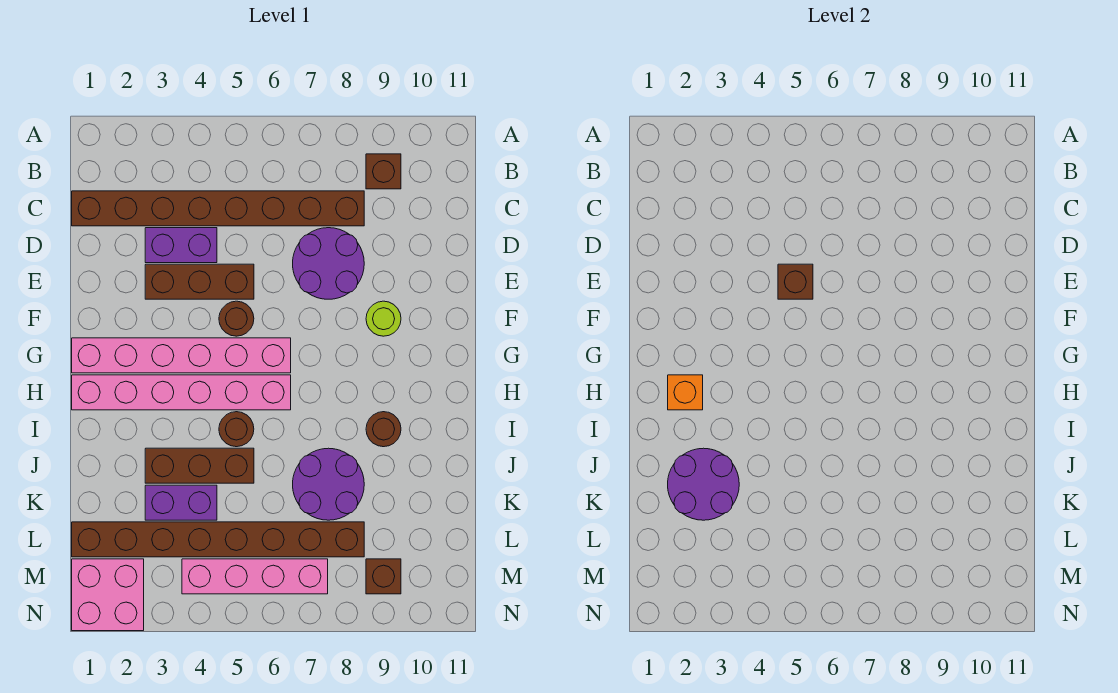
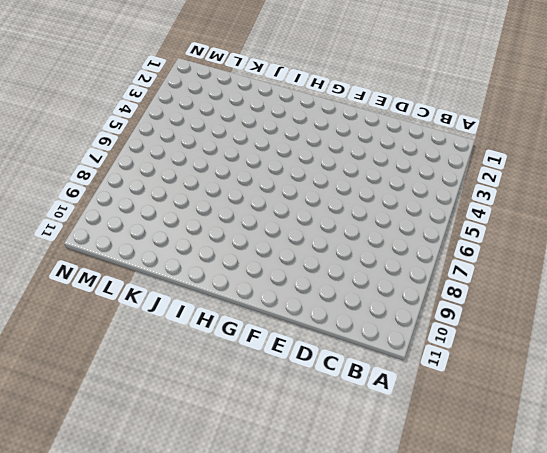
none -> brown 1x1 brick [366,154,401,189]
none -> brown 1x8 brick [72,191,364,226]
none -> purple 1x2 brick [145,228,217,263]

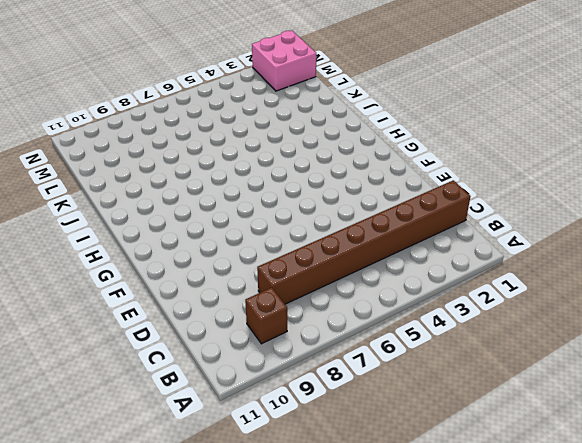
none -> purple 1x2 brick [145,228,217,263]
none -> purple 2x2 round brick [293,228,364,299]
none -> brown 1x3 brick [145,264,254,299]

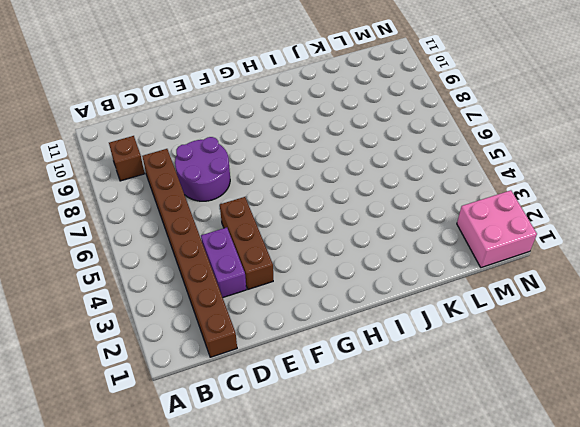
none -> brown 1x1 round brick [219,301,254,336]
none -> lime 1x1 round brick [366,301,401,336]
none -> pink 1x6 brick [72,338,291,373]

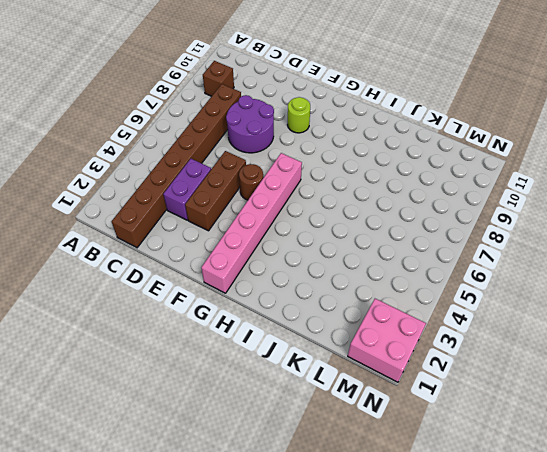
none -> pink 1x6 brick [72,375,291,410]
none -> brown 1x1 round brick [219,412,254,447]
none -> brown 1x1 round brick [366,412,401,447]

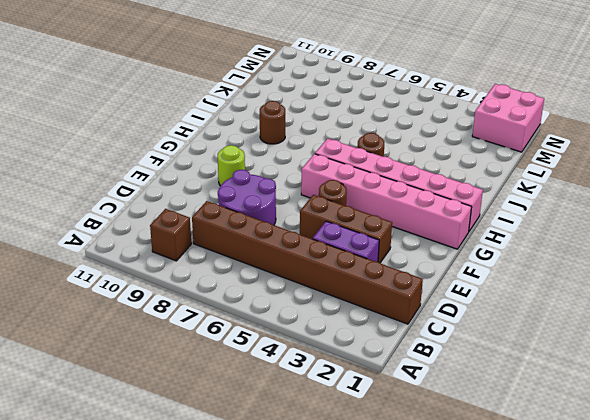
none -> brown 1x3 brick [145,448,254,483]
none -> purple 2x2 round brick [293,448,364,520]
none -> purple 1x2 brick [145,485,217,520]

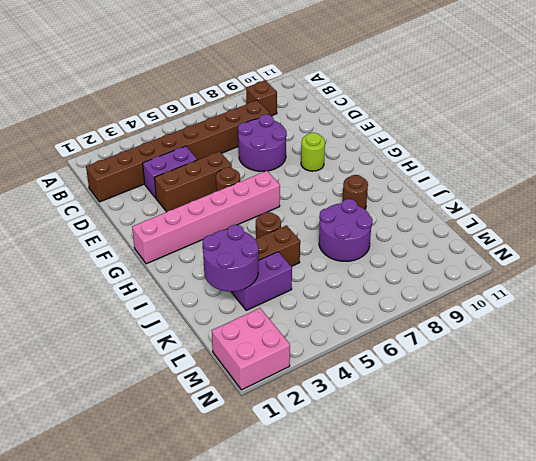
none -> pink 1x6 brick [72,375,291,410]
none -> brown 1x8 brick [72,522,364,557]
none -> pink 1x4 brick [182,559,328,594]

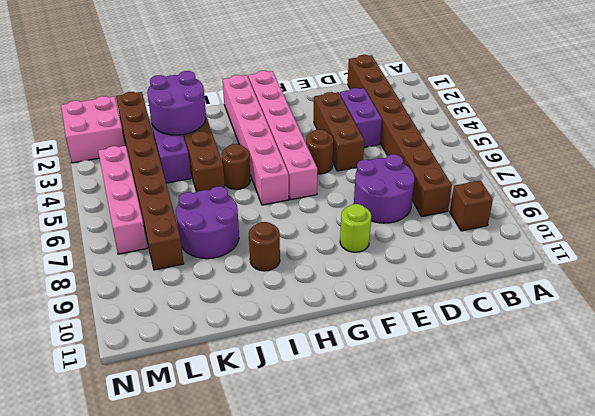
none -> brown 1x1 brick [366,559,401,594]
none -> brown 1x1 brick [778,264,813,299]
none -> orange 1x1 brick [668,375,703,410]

